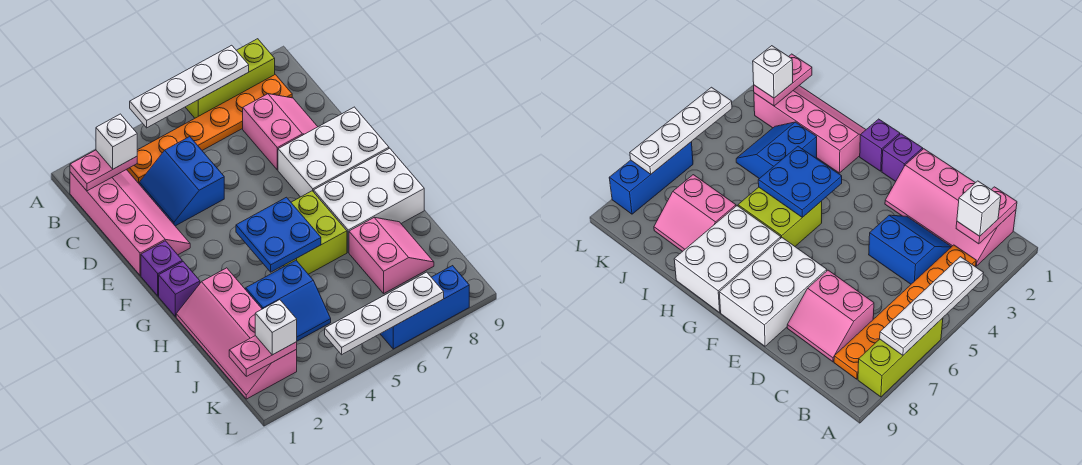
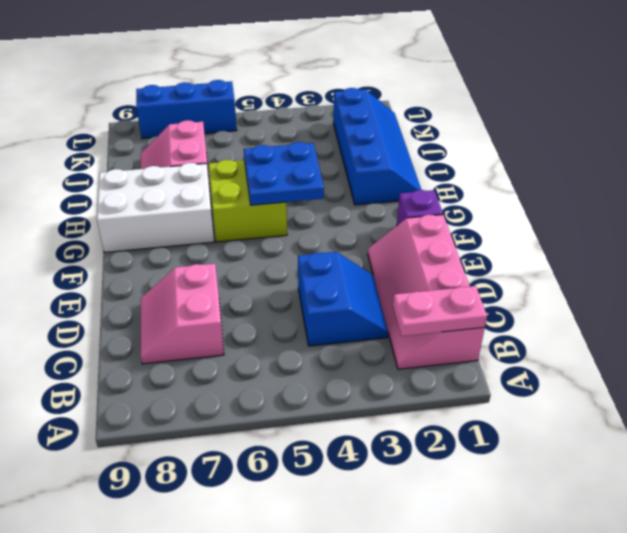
blue 2x4 slope [333,88,421,205] -> pink 2x4 slope [176,268,297,399]
none -> lime 1x3 brick [186,39,275,118]
none -> orange 1x6 plate [127,74,292,183]
none -> white 2x3 brick [278,107,389,197]

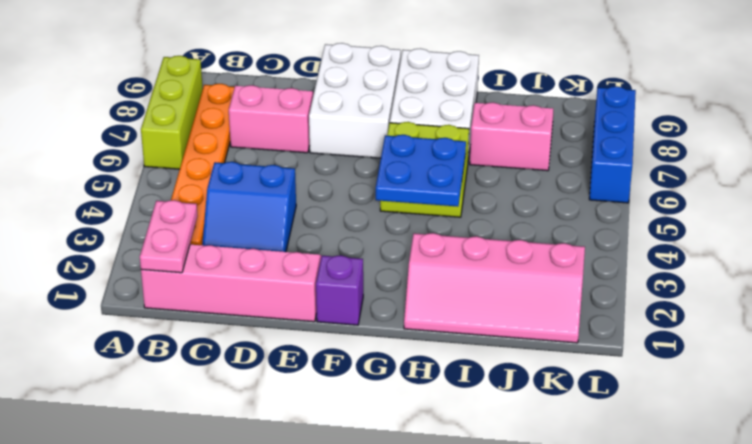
none -> purple 1x1 brick [159,262,200,317]
none -> blue 2x2 slope [246,260,331,341]
none -> white 1x4 plate [130,45,249,128]

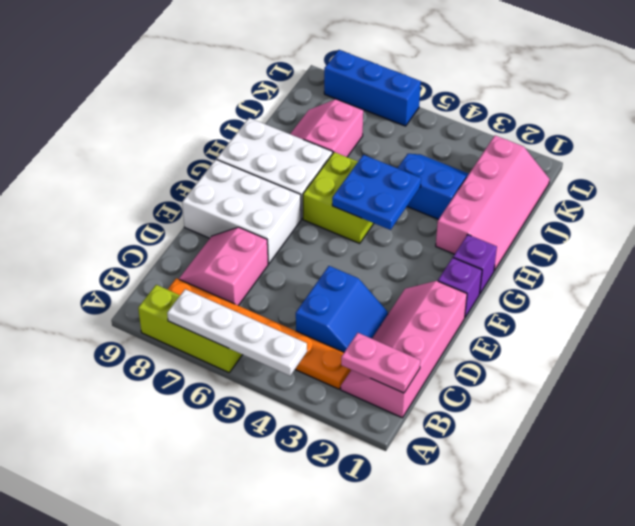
none -> pink 1x2 plate [229,336,297,376]
none -> white 1x4 plate [325,272,444,355]
none -> white 1x1 brick [96,114,137,169]

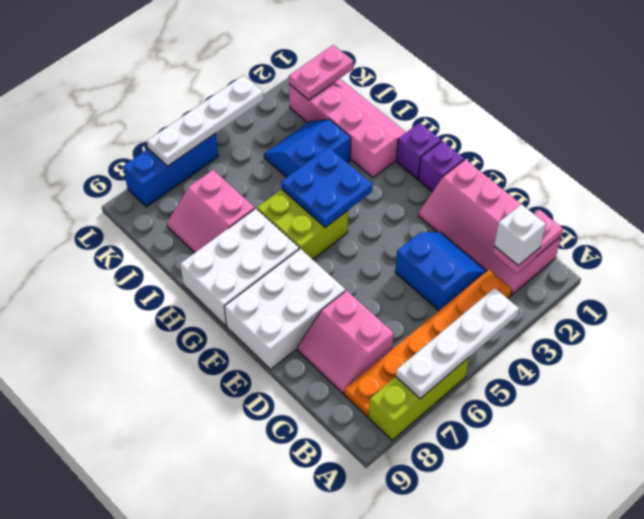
none -> white 1x1 brick [255,300,297,355]

